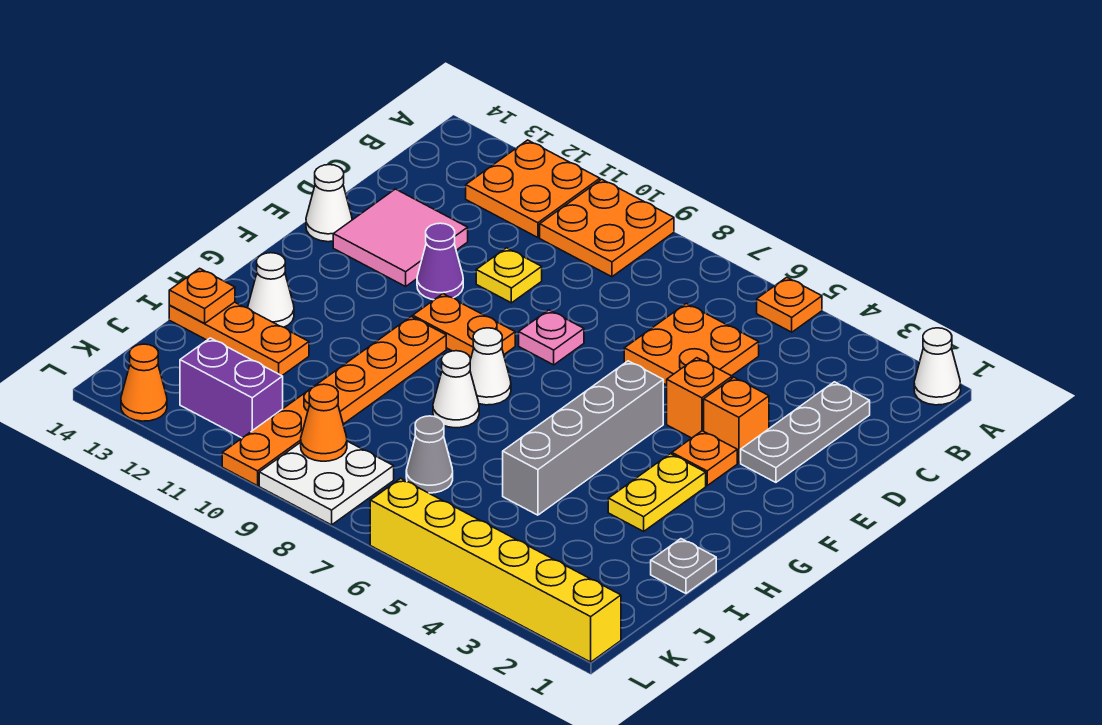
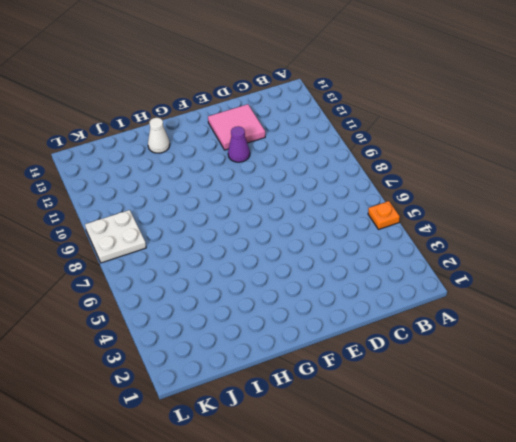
none -> white 1x1 cone [914,328,961,405]
none -> orange 2x2 plate [540,179,674,277]
none -> orange 2x2 plate [466,140,600,238]
none -> grey 1x3 plate [741,382,870,482]

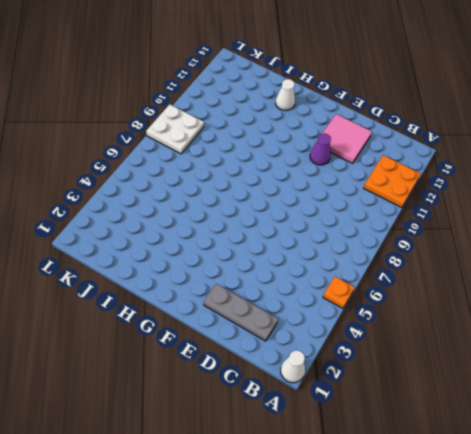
none -> orange 2x2 plate [540,179,674,277]
none -> orange 2x2 plate [624,303,759,385]
none -> yellow 1x1 plate [476,248,542,303]
none -> orange 1x1 brick [704,377,769,463]

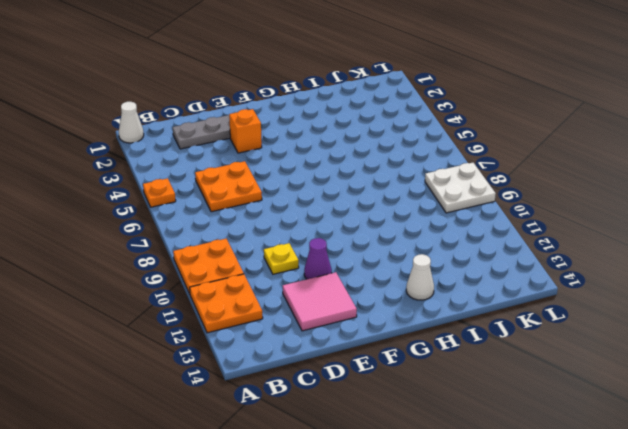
none -> orange 1x1 brick [667,358,732,438]
none -> pink 1x1 plate [519,310,584,365]
none -> white 1x1 cone [306,165,352,242]
none -> orange 1x1 plate [672,431,737,486]

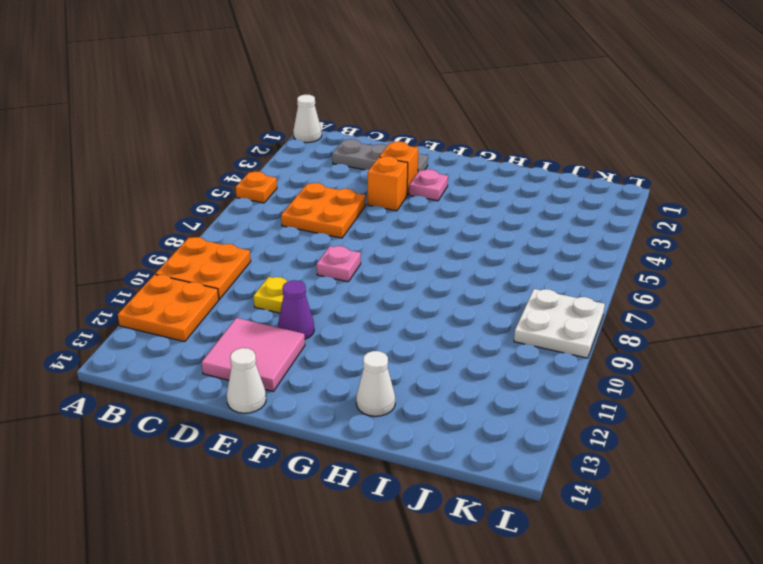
pink 1x1 plate [409,169,448,201] -> orange 1x1 plate [672,431,737,486]
none -> grey 1x4 brick [503,361,663,515]
none -> orange 1x2 plate [413,294,515,360]
none -> yellow 1x2 plate [608,454,706,531]
none -> white 1x1 cone [470,328,511,405]

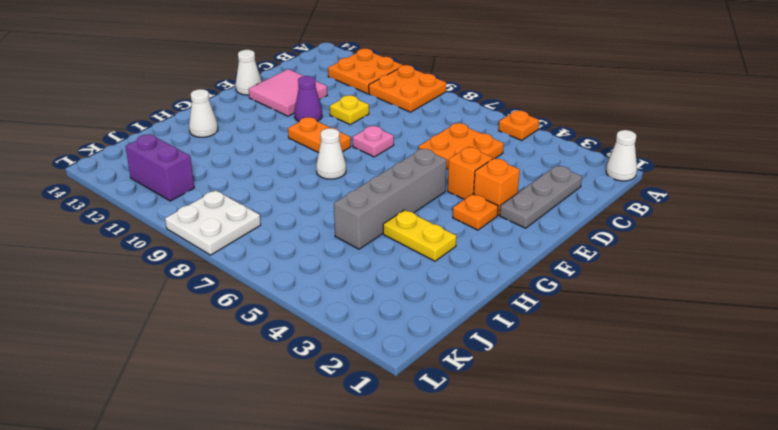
yellow 1x2 plate [383,210,456,261] -> yellow 1x2 plate turned to [608,454,706,531]
none -> orange 1x6 plate [222,316,446,486]
none -> white 1x1 cone [433,351,479,428]
none -> grey 1x1 plate [651,539,716,593]
none -> orange 1x3 plate [169,302,309,376]

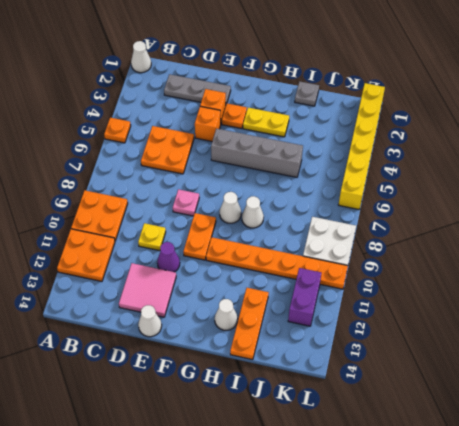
none -> grey 1x1 cone [406,416,453,493]
none -> orange 1x1 cone [121,344,167,421]
none -> orange 1x1 plate [169,268,235,324]
none -> orange 1x1 cone [301,384,347,461]

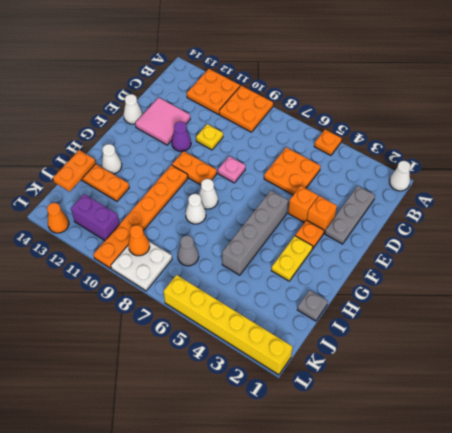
orange 1x2 plate [53,150,96,191] -> orange 1x1 plate [169,268,235,324]

